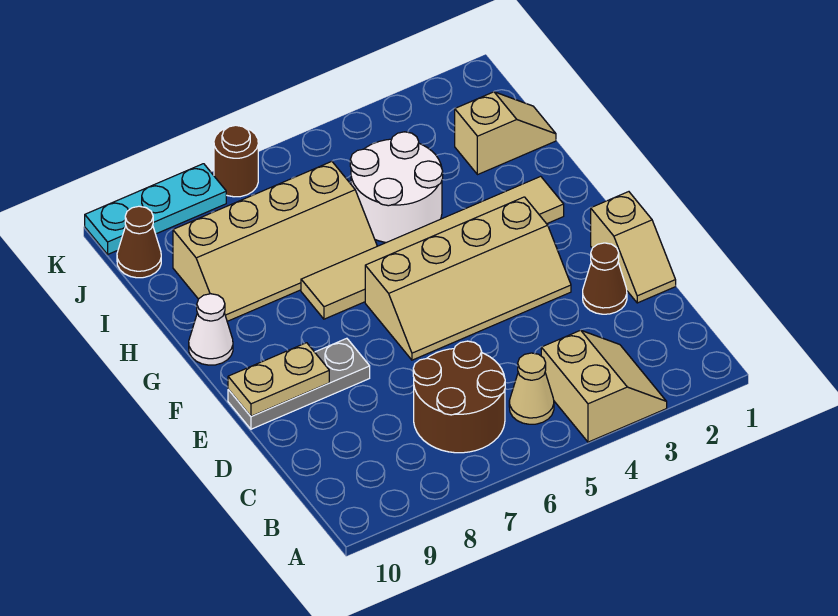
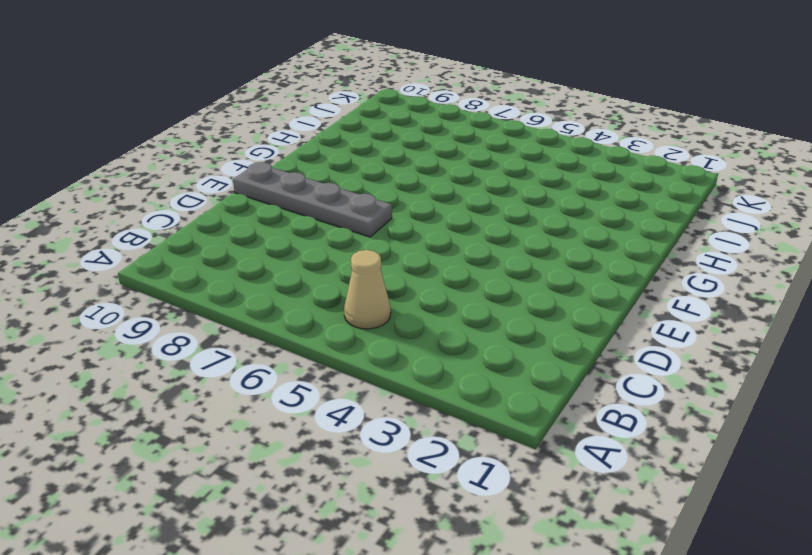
grey 1x4 plate [233,162,392,237] -> grey 1x3 plate [228,338,370,429]
none -> tan 2x2 slope [541,330,667,442]
none -> brown 2x2 round brick [413,341,505,453]
none -> tan 1x2 slope [591,192,676,303]

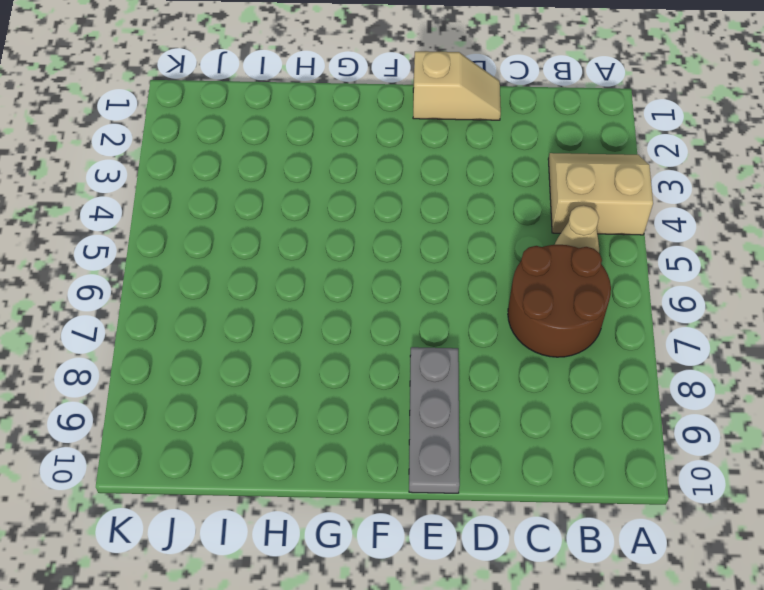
none -> brown 1x1 cone [583,243,627,314]
none -> tan 2x4 slope [365,197,571,360]
none -> tan 1x6 tile [301,176,564,319]

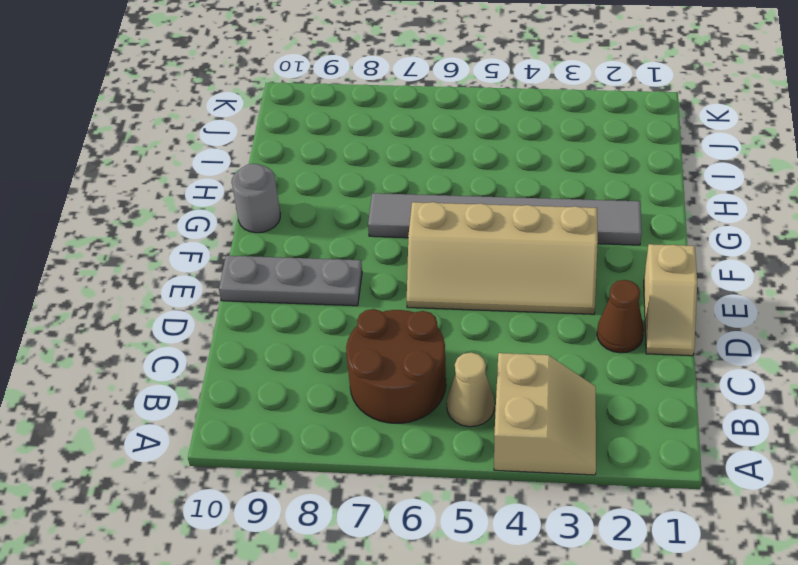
grey 1x6 tile [368,193,642,245] -> tan 1x6 tile [301,176,564,319]
grey 1x1 round brick [232,164,280,233] -> white 1x1 cone [189,294,233,365]
none -> white 2x2 round brick [350,132,443,243]
none -> tan 2x4 slope [173,161,377,321]
none -> tan 1x2 slope [455,92,556,175]

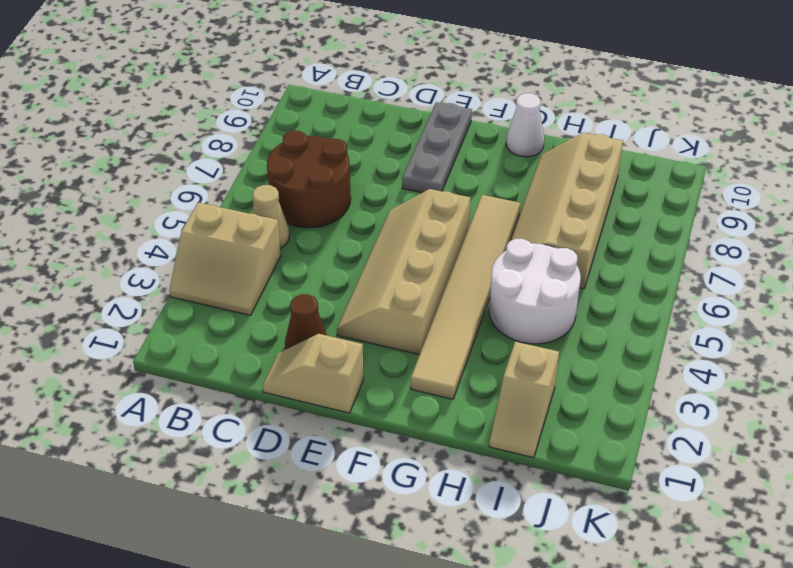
none -> brown 1x1 cone [117,206,161,278]
none -> brown 1x1 round brick [214,125,258,197]
none -> cyan 1x3 plate [85,164,226,254]

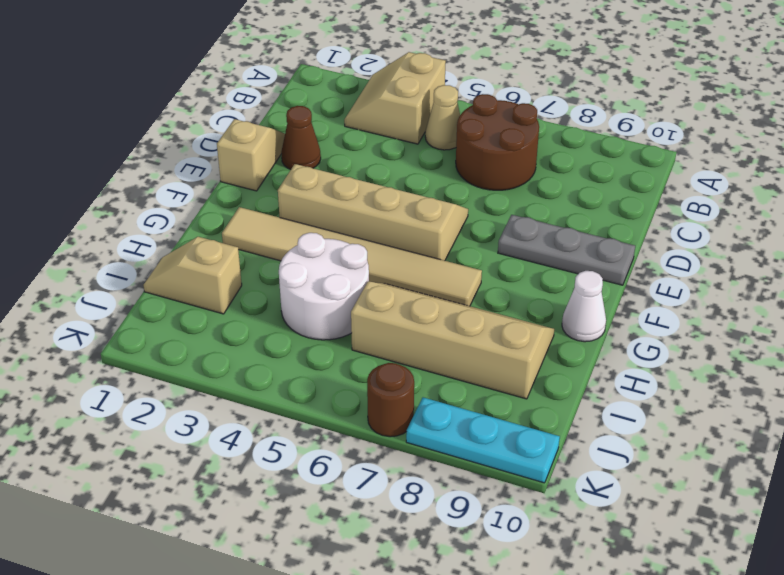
none -> brown 1x1 cone [117,206,161,278]
none -> tan 1x2 plate [228,343,329,416]

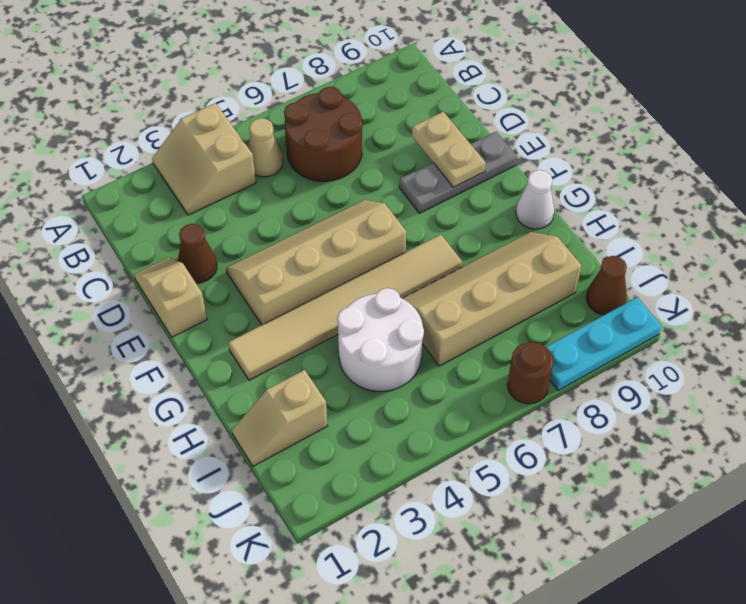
tan 1x2 plate [412,112,486,187] -> tan 1x2 plate turned to [228,343,329,416]

